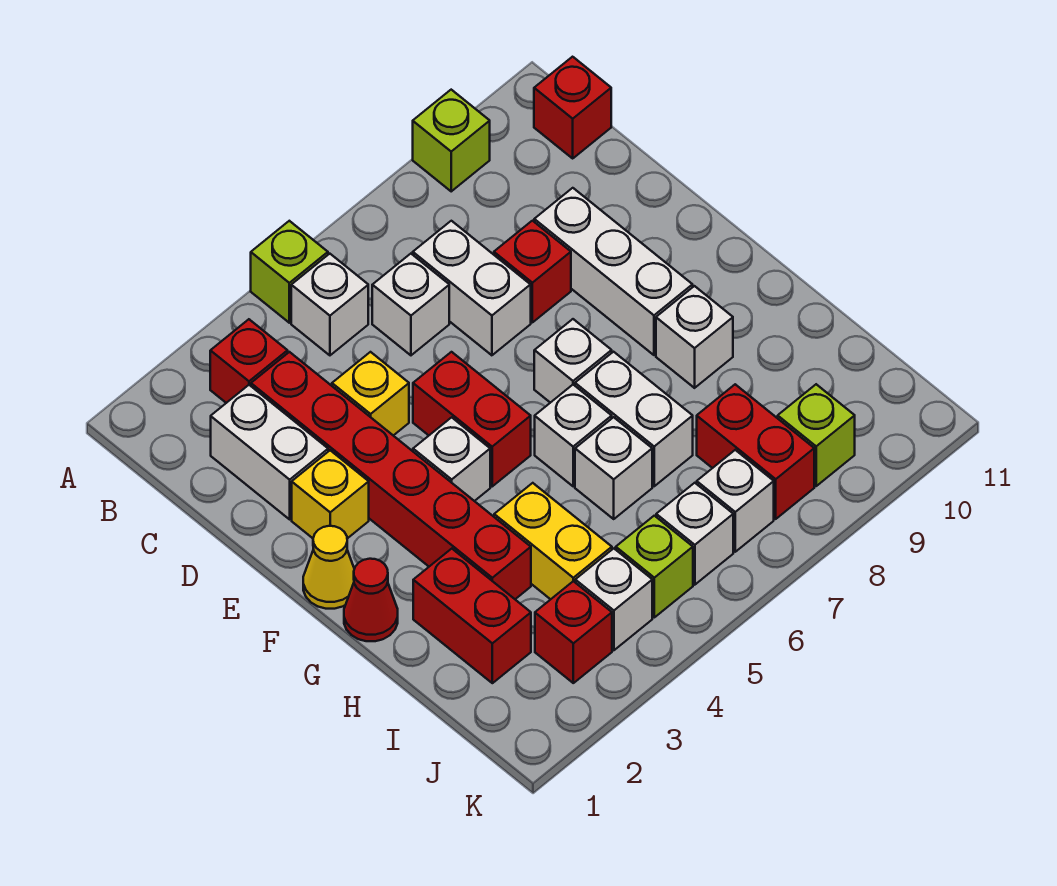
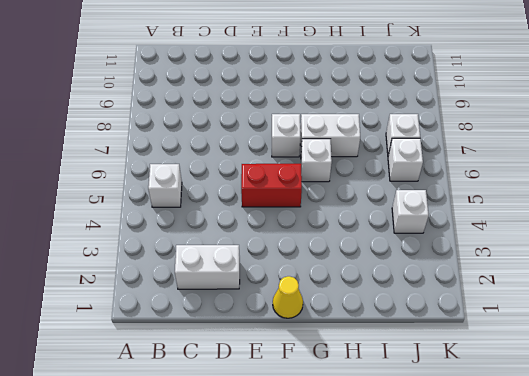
none -> lime 1x1 brick [251,221,328,323]
none -> lime 1x1 brick [413,90,490,191]
none -> red 1x1 brick [210,319,288,403]
none -> red 1x1 brick [534,57,611,158]

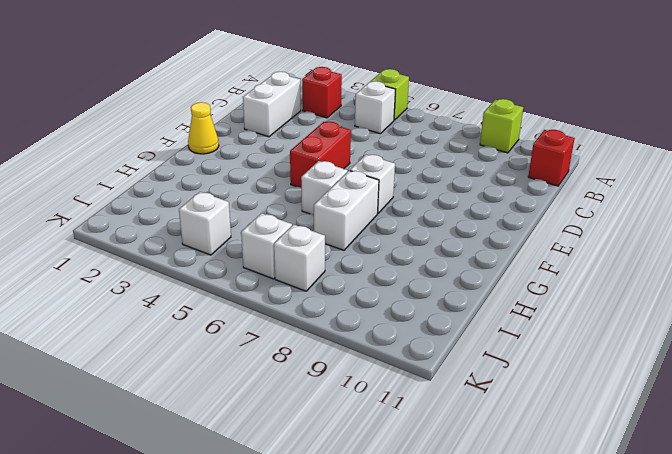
none -> red 1x6 brick [251,352,531,599]
none -> white 1x1 brick [372,254,449,355]
none -> white 1x2 brick [413,221,531,355]
none -> yellow 1x1 brick [332,352,409,436]

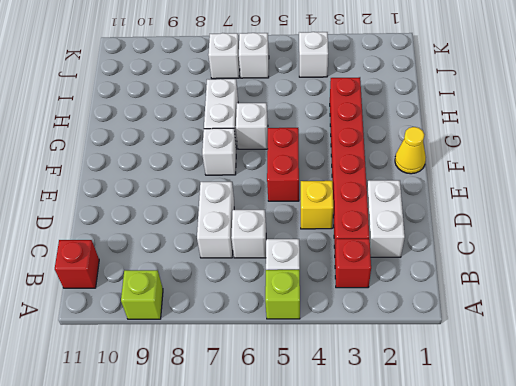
none -> red 1x1 brick [494,221,571,322]
none -> white 1x3 brick [534,188,693,355]
none -> yellow 1x1 brick [292,450,369,539]
none -> white 1x1 brick [413,417,490,501]

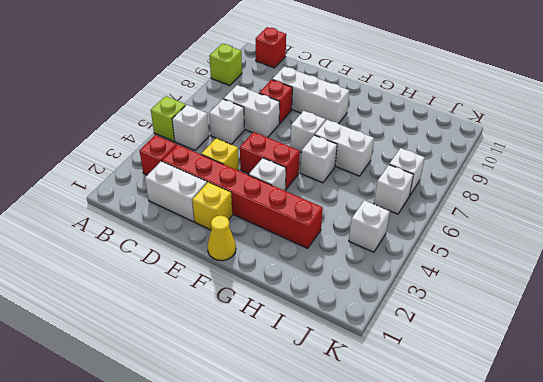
none -> red 1x1 cone [344,559,398,641]
none -> white 1x1 brick [656,286,733,388]
none -> red 1x2 brick [413,549,531,683]
none -> yellow 1x2 brick [494,483,612,599]

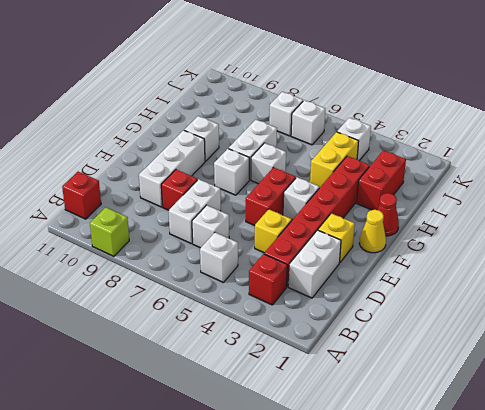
none -> lime 1x1 brick [251,221,328,323]
none -> white 1x1 brick [575,417,652,519]
none -> red 1x2 brick [697,384,814,519]
none -> red 1x1 brick [535,581,612,683]

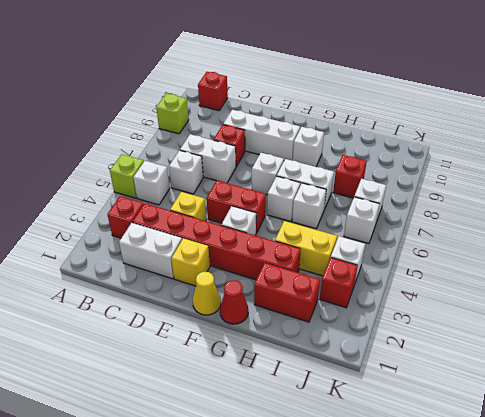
red 1x1 brick [333,155,367,198] -> red 1x2 brick [697,384,814,519]
none -> lime 1x1 brick [616,516,693,617]
none -> lime 1x1 brick [778,384,855,486]

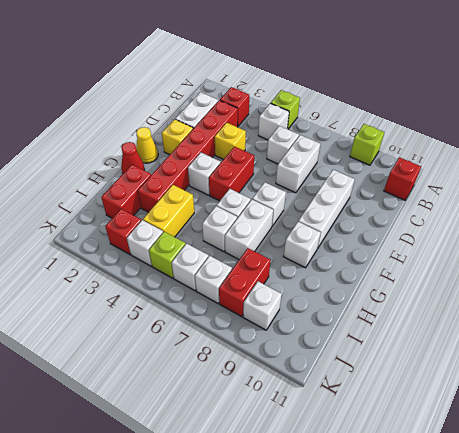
white 1x1 brick [243,281,282,330] -> lime 1x1 brick [778,384,855,486]
none -> red 1x1 brick [494,221,571,322]

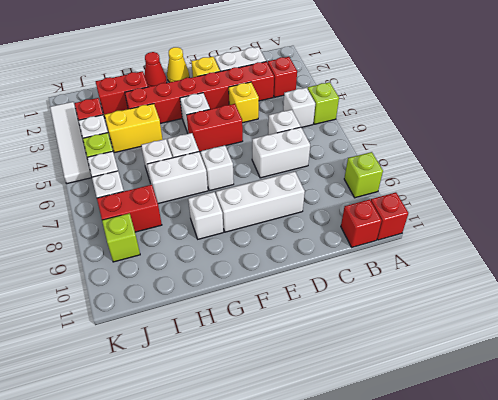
red 1x1 brick [371,192,408,240] -> red 1x1 brick moved to [494,221,571,322]
white 1x4 tile [50,102,92,184] -> none

